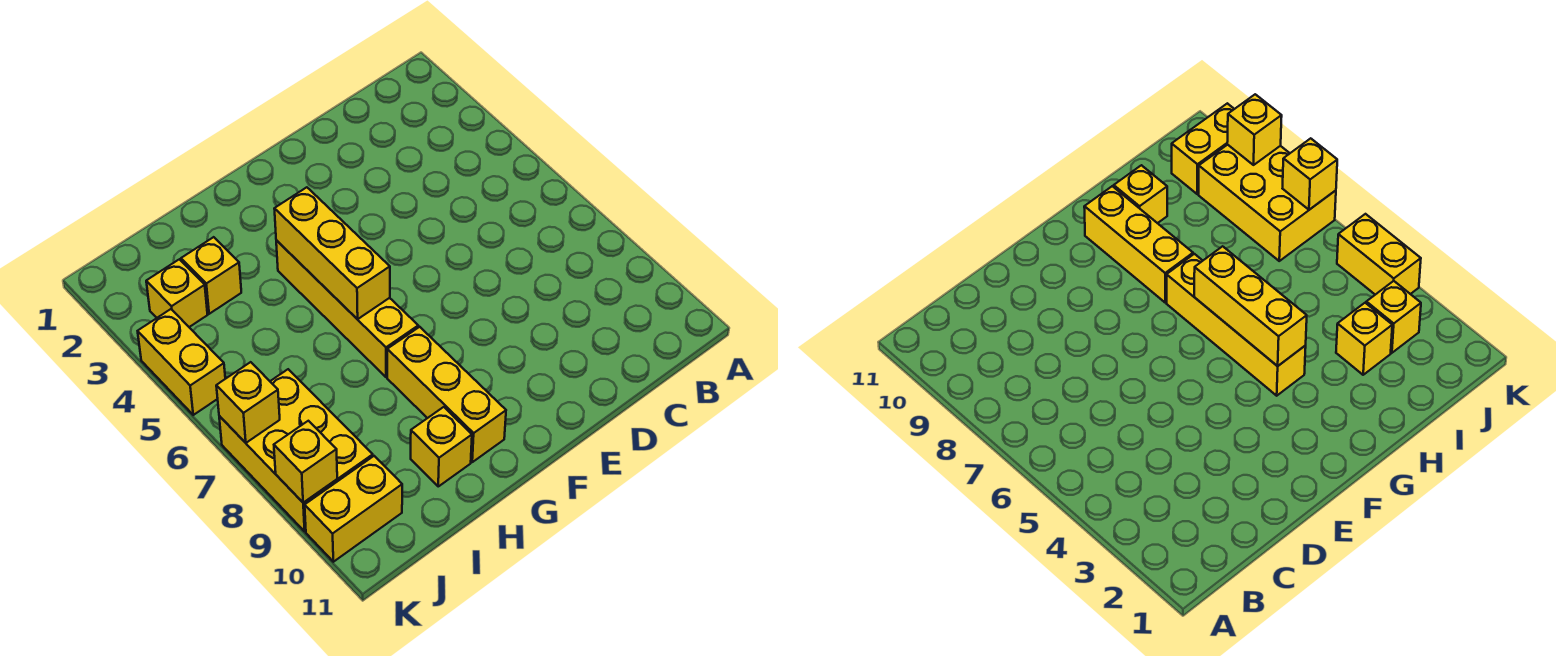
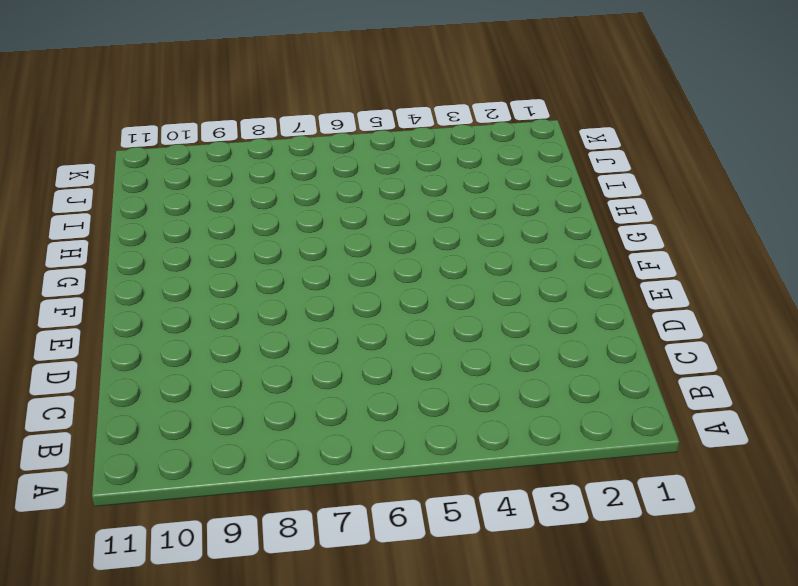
none -> yellow 1x4 brick [276,240,418,377]
none -> yellow 1x3 brick [387,327,506,462]

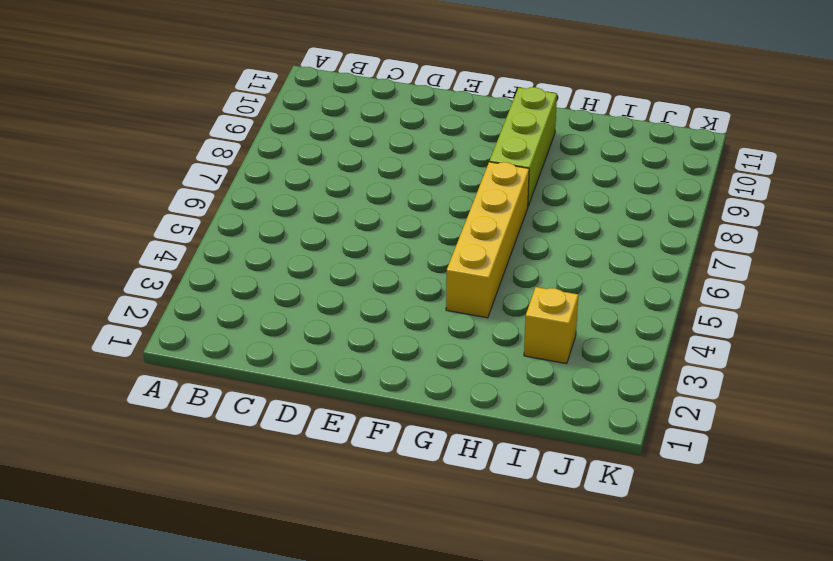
lime 1x3 brick [490,87,557,206] -> yellow 1x3 brick [387,327,506,462]
none -> yellow 1x1 brick [411,407,472,486]
none -> yellow 1x1 brick [146,259,208,327]

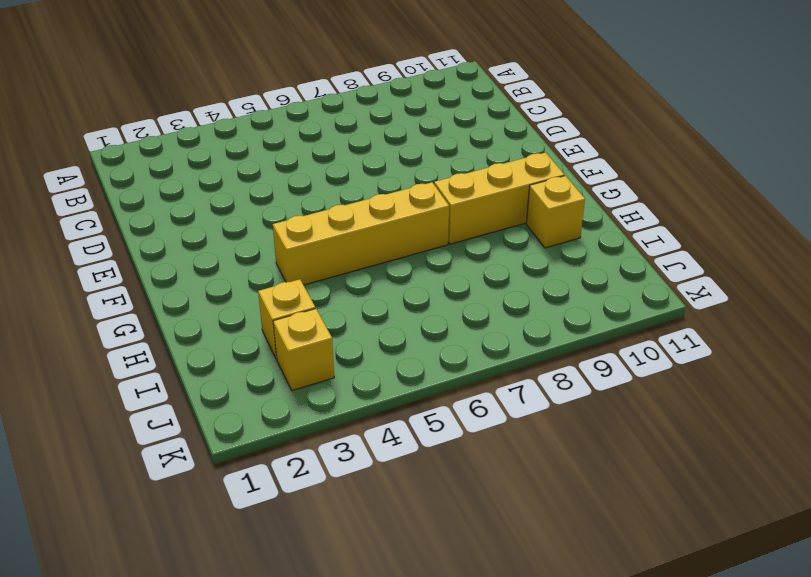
none -> yellow 2x3 brick [219,369,373,531]
none -> yellow 1x2 brick [305,456,402,562]

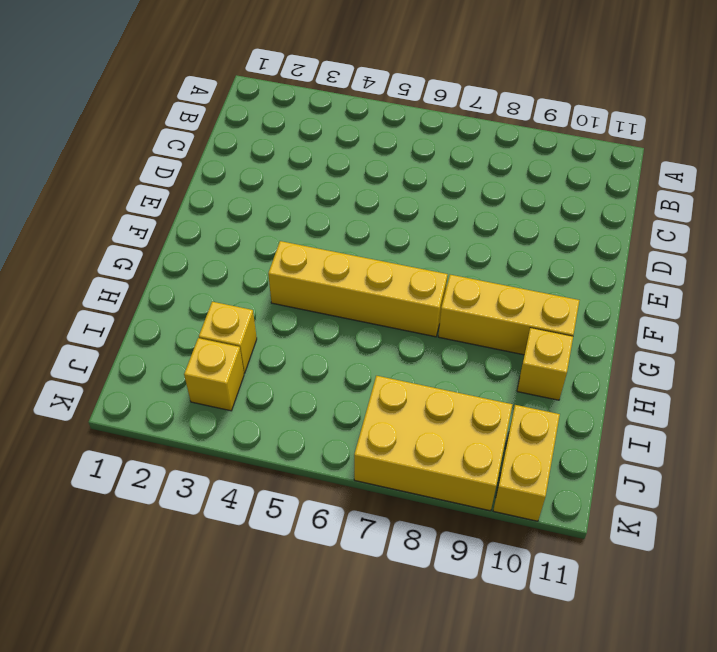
none -> yellow 1x2 brick [138,309,225,415]
none -> yellow 1x3 brick [274,187,390,319]

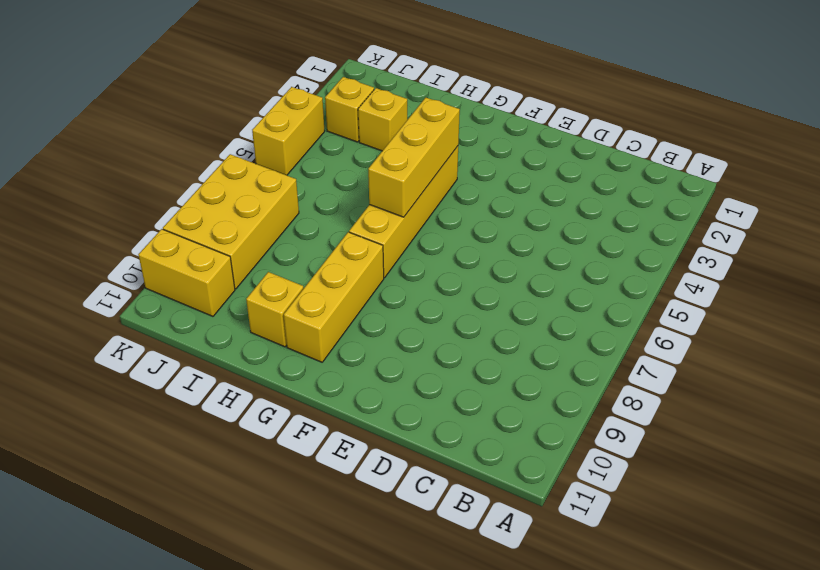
none -> yellow 1x1 brick [216,362,280,443]
none -> yellow 1x1 brick [274,421,337,503]

